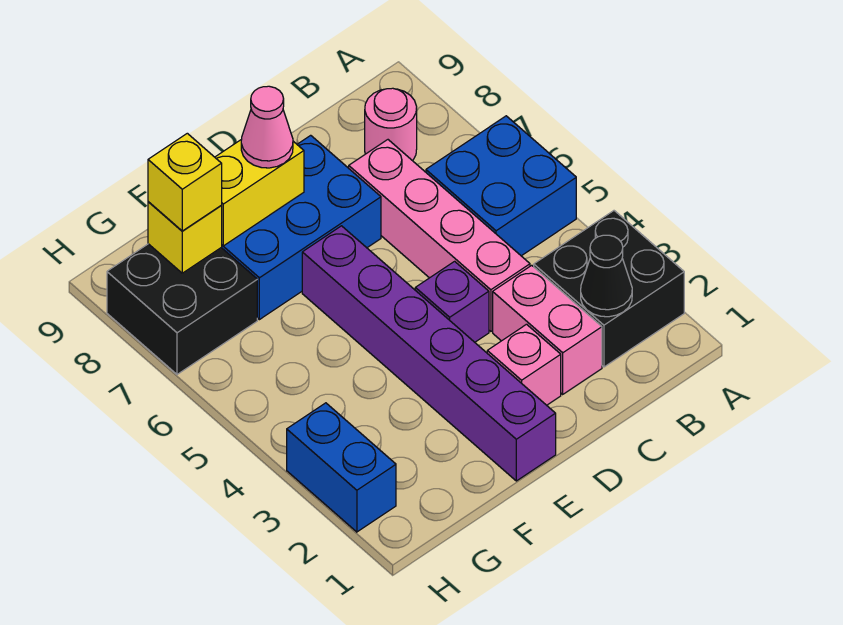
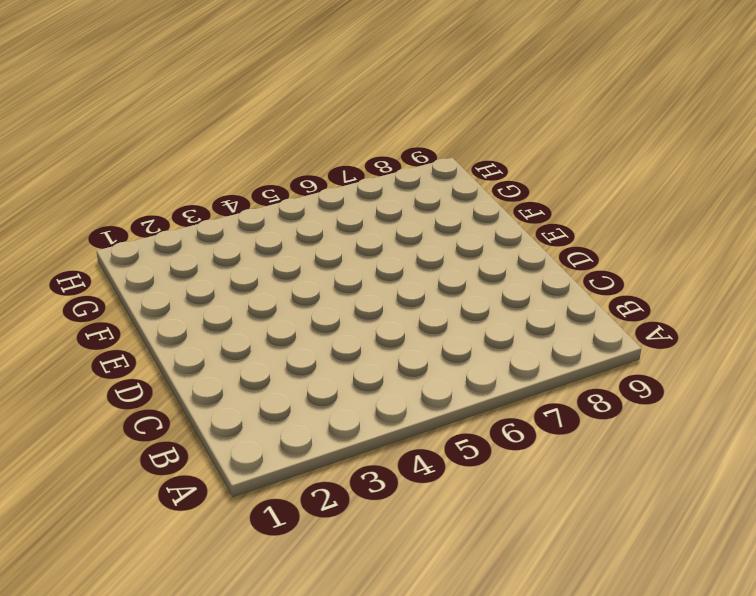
none -> black 2x2 brick [534,211,684,367]
none -> blue 2x2 brick [426,116,576,256]
none -> pink 1x1 round brick [365,88,417,161]

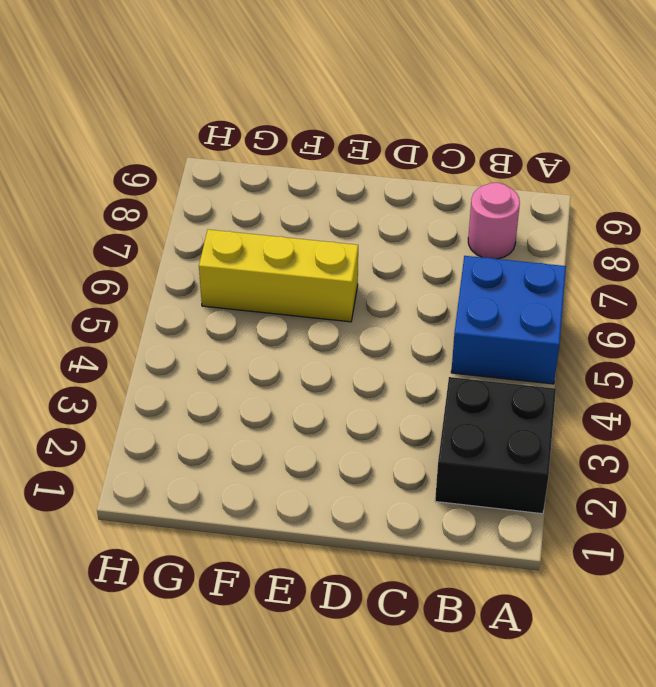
yellow 1x3 brick [199,230,358,322] -> purple 1x6 brick [302,226,556,481]
none -> pink 1x2 brick [493,265,602,394]
none -> pink 1x4 brick [349,140,530,331]
none -> pink 1x1 brick [487,324,561,405]

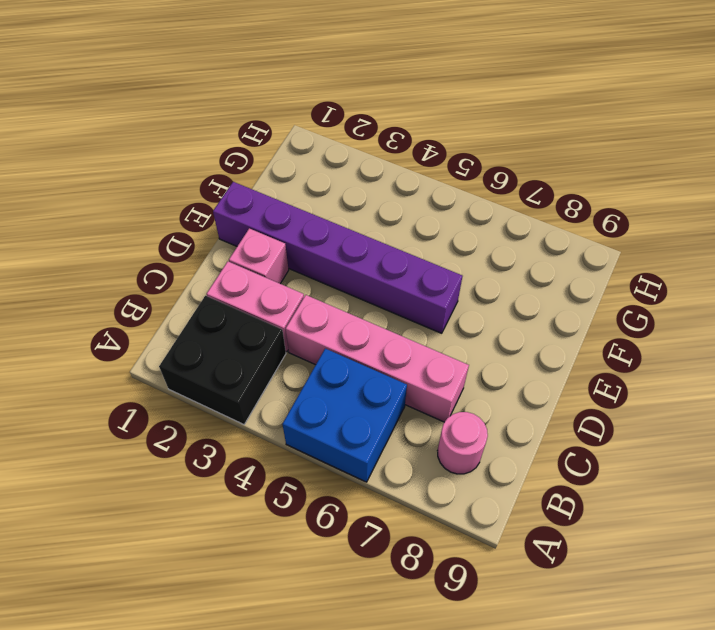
none -> purple 1x1 brick [415,261,489,342]
none -> blue 2x3 brick [221,135,381,320]
none -> black 2x2 brick [107,244,257,374]

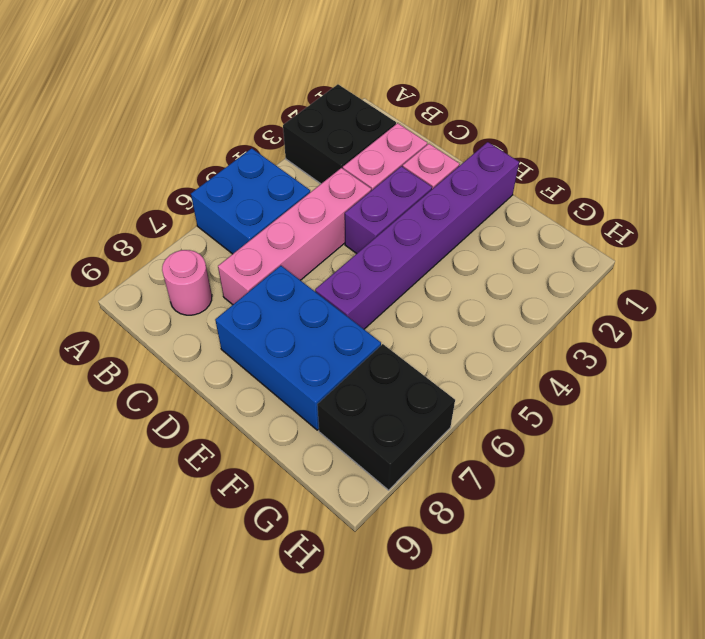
purple 1x2 brick [345,166,432,254] -> purple 1x1 brick [415,261,489,342]
none -> blue 1x2 brick [287,403,396,532]
none -> black 1x1 cone [581,235,632,317]
none -> yellow 1x2 brick [215,139,304,246]

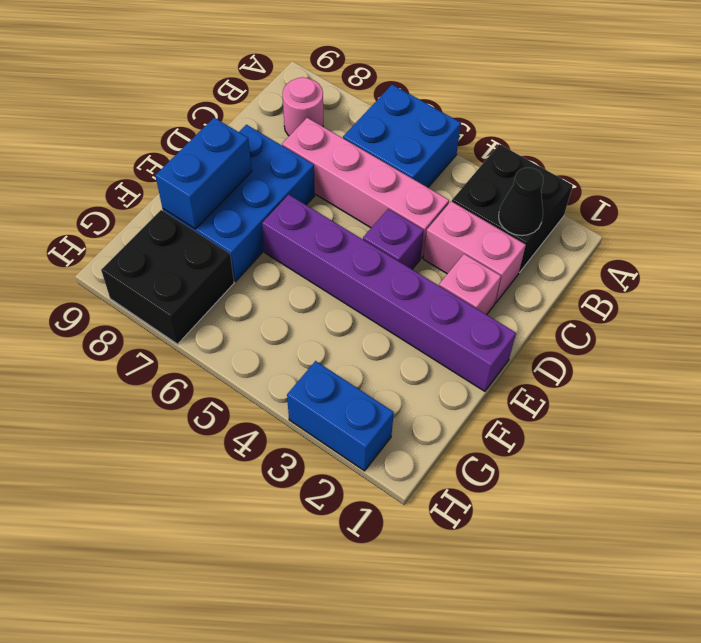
blue 1x2 brick [155,118,252,229] -> yellow 1x2 brick [215,139,304,246]
none -> yellow 1x1 brick [148,202,222,273]
none -> pink 1x1 cone [241,86,293,168]
none -> yellow 1x1 brick [148,133,222,231]

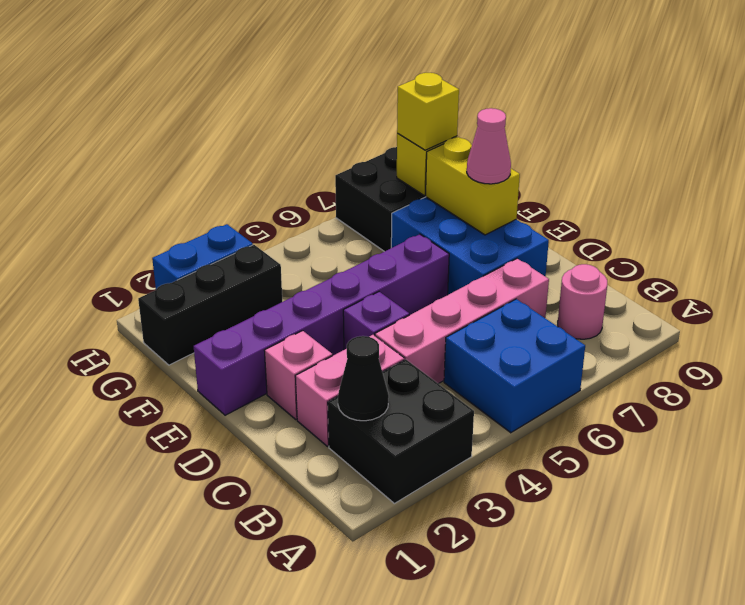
black 1x3 brick [138,245,282,365] -> none

